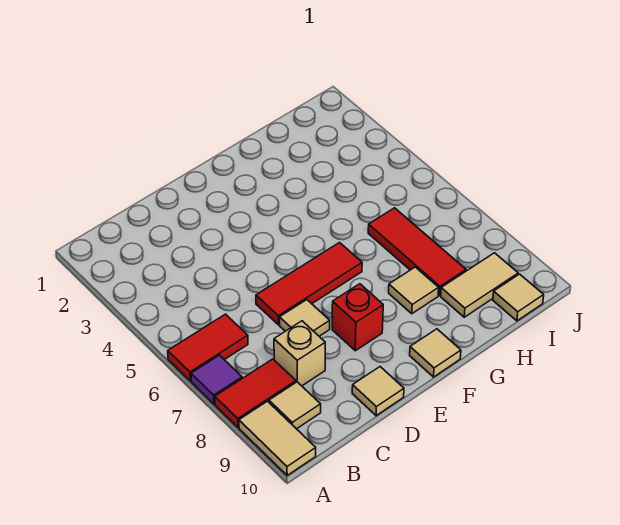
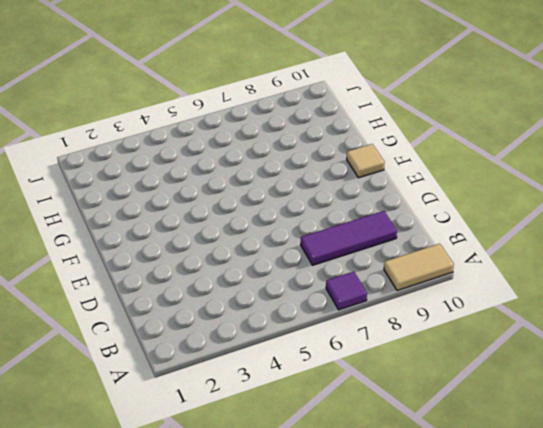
purple 1x3 tile [301,211,397,265] -> tan 1x1 brick [274,321,325,386]
none -> red 1x2 tile [168,314,248,381]
none -> red 1x2 tile [215,359,296,428]
none -> tan 1x1 tile [269,382,321,429]

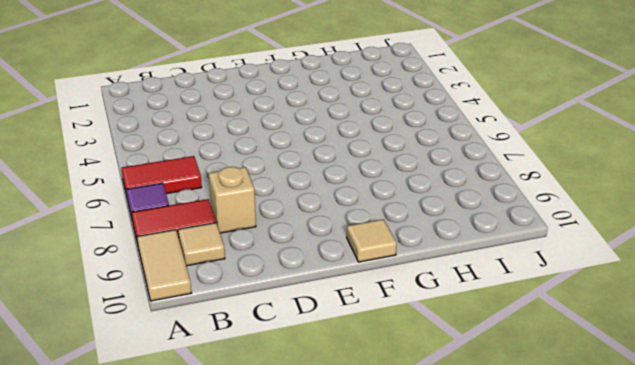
none -> red 1x3 tile [256,243,362,325]
none -> tan 1x1 tile [280,300,330,336]
none -> tan 1x1 tile [352,367,404,416]

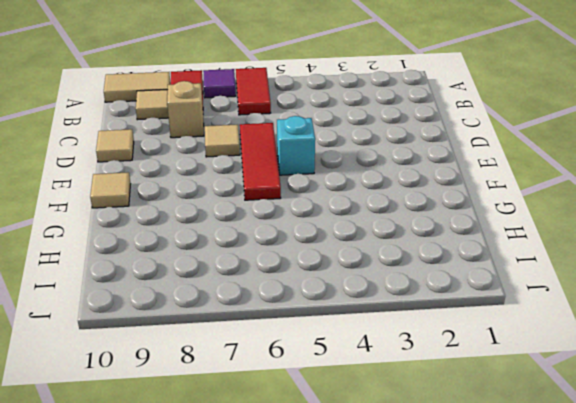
cyan 1x1 brick [277,116,315,175] -> none
none -> red 1x1 brick [332,284,383,351]
none -> tan 1x1 tile [389,267,439,314]
none -> red 1x3 tile [368,208,466,296]

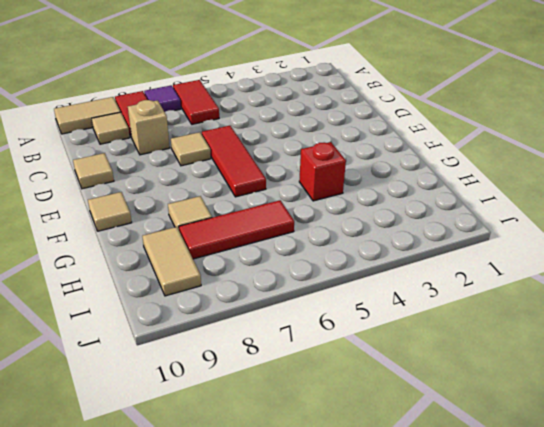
red 1x1 brick [299,142,346,201] -> red 1x1 brick moved to [332,284,383,351]
none -> tan 1x1 tile [493,274,544,321]

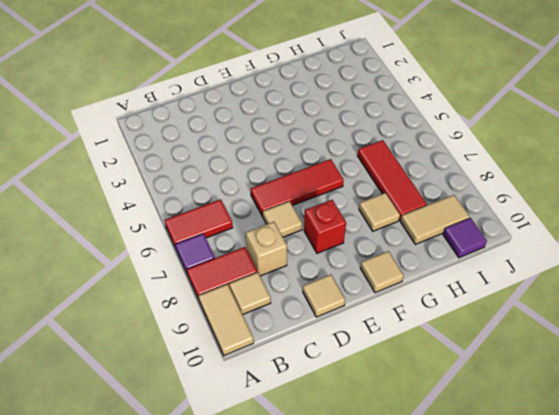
purple 1x1 tile [443,218,487,258] -> tan 1x1 tile [493,274,544,321]

